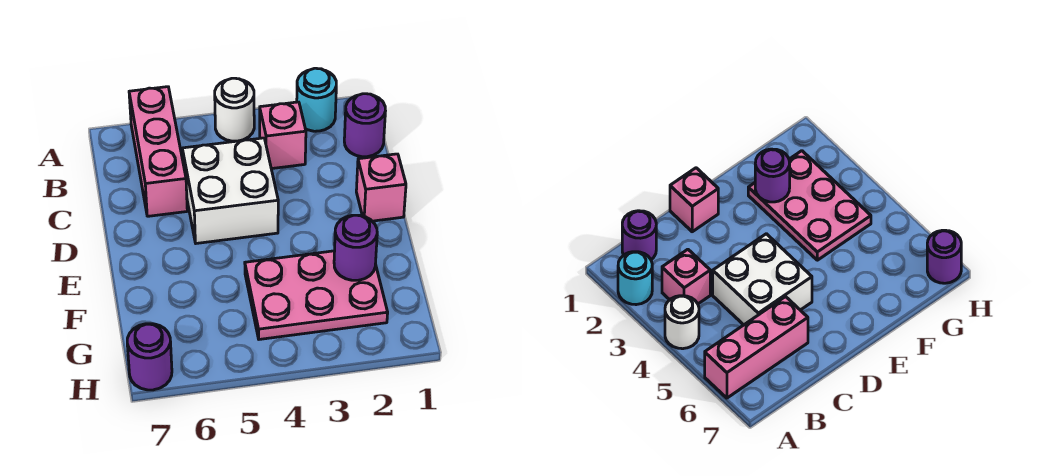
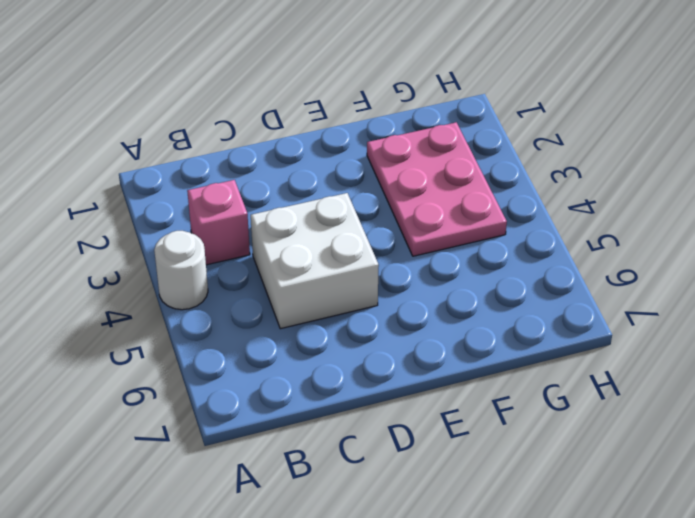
none -> cyan 1x1 round brick [297,68,336,131]
none -> pink 1x3 brick [129,87,187,216]

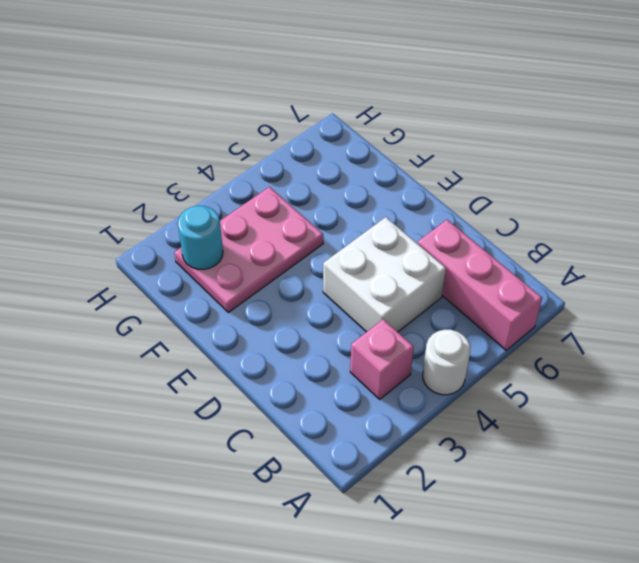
cyan 1x1 round brick [178,206,223,269] -> cyan 1x1 round brick moved to [297,68,336,131]
none -> purple 1x1 round brick [344,94,385,157]
none -> pink 1x1 brick [356,154,406,221]

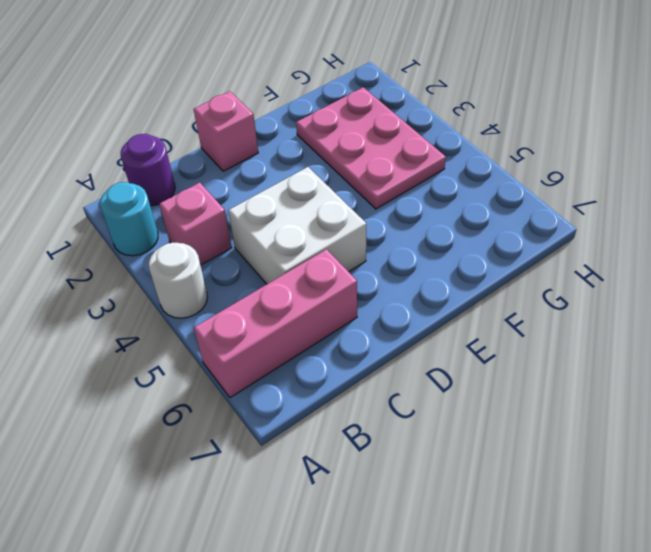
none -> purple 1x1 round brick [127,324,172,390]
none -> purple 1x1 round brick [334,215,377,280]

